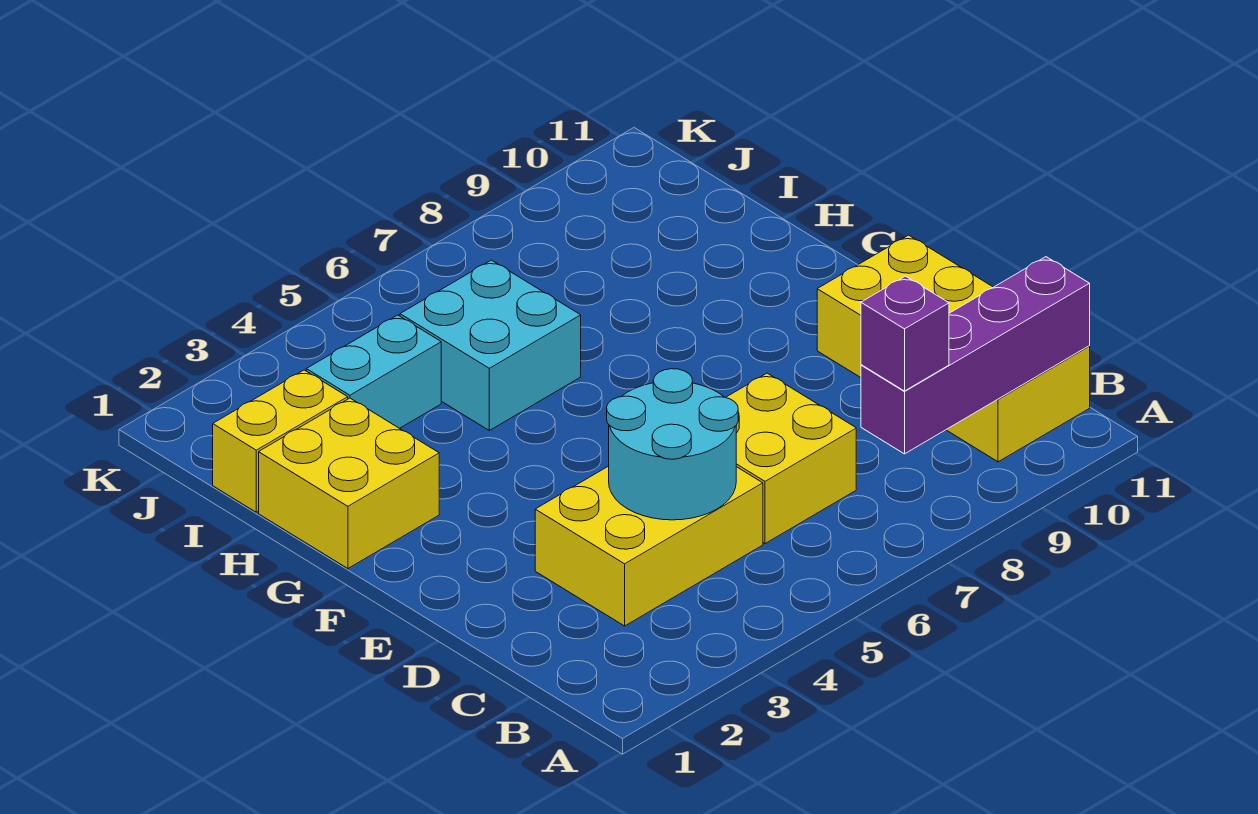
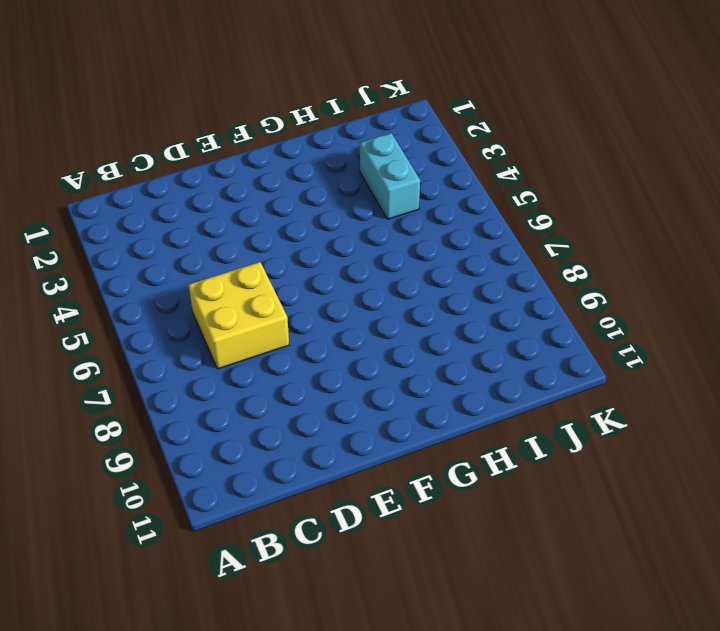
none -> yellow 2x4 brick [817,235,1090,462]
none -> yellow 2x3 brick [535,466,763,626]

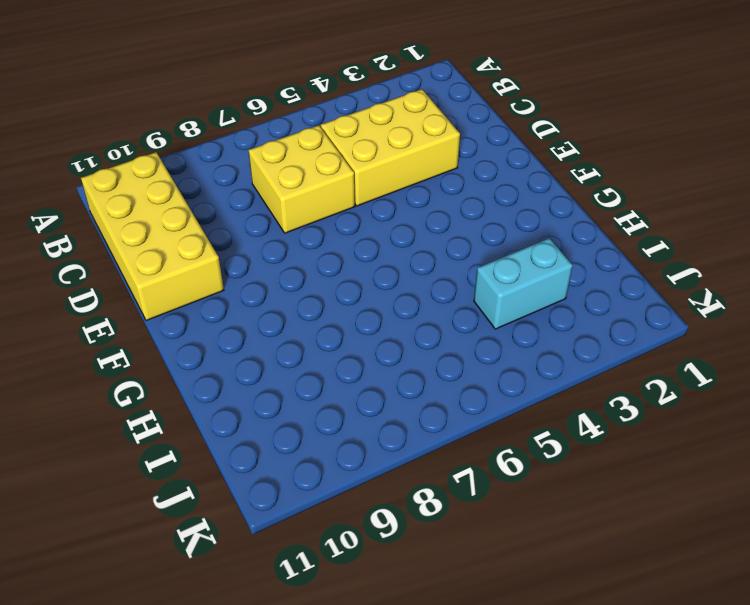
none -> yellow 2x2 brick [259,398,439,569]
none -> cyan 2x2 brick [400,260,581,430]

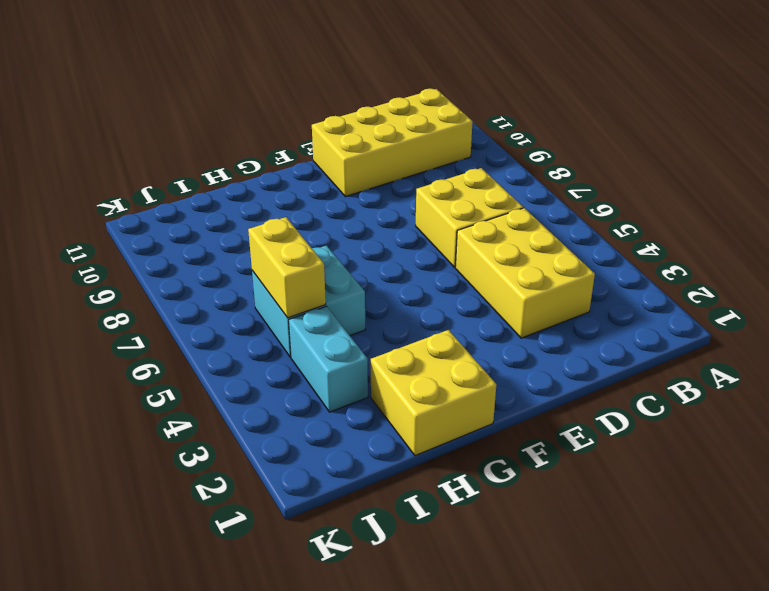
yellow 1x2 brick [248,217,326,318] -> yellow 1x2 brick moved to [213,370,348,512]
none -> purple 1x4 brick [861,257,1090,454]
none -> cyan 2x2 round brick [607,369,738,520]

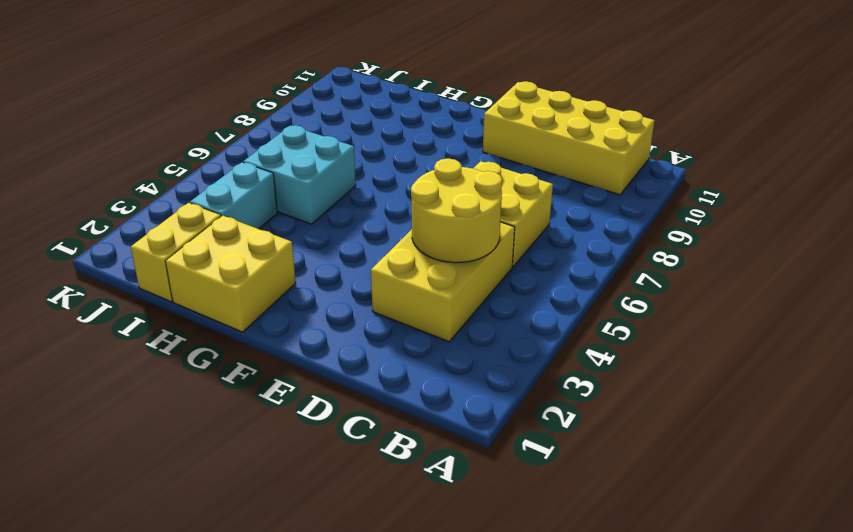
yellow 2x2 round brick [411,159,502,263] -> cyan 2x2 round brick [607,369,738,520]
none -> purple 1x4 brick [861,257,1090,454]
none -> purple 1x1 brick [861,276,949,391]

